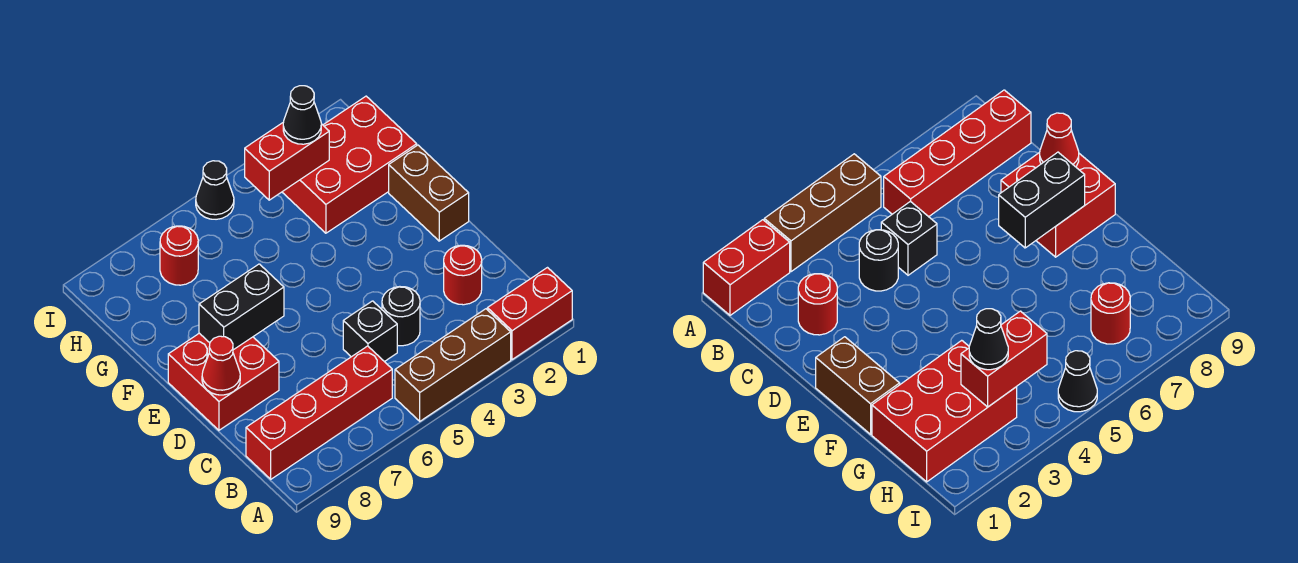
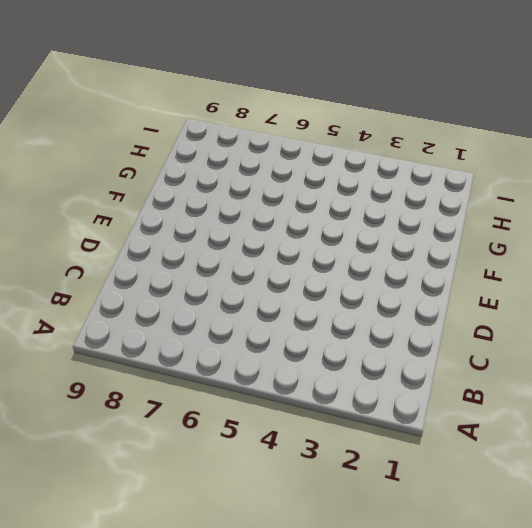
none -> red 1x2 brick [487,268,572,360]
none -> brown 1x3 brick [395,309,511,421]
none -> red 1x4 brick [246,346,392,479]

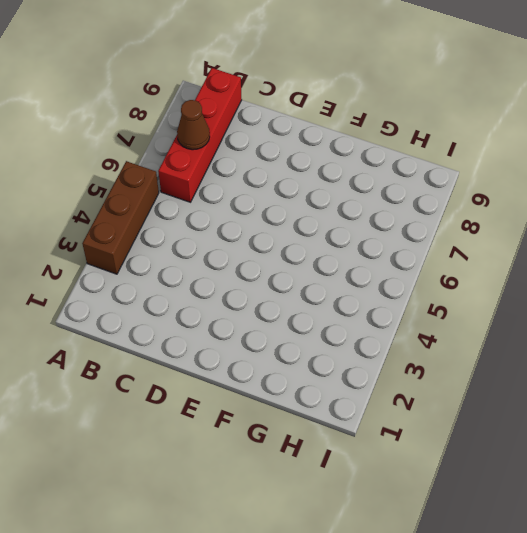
brown 1x1 cone [177,100,210,150] -> none
none -> red 1x2 brick [487,268,572,360]
none -> red 1x1 round brick [444,245,482,305]
none -> black 1x1 round brick [382,287,420,346]

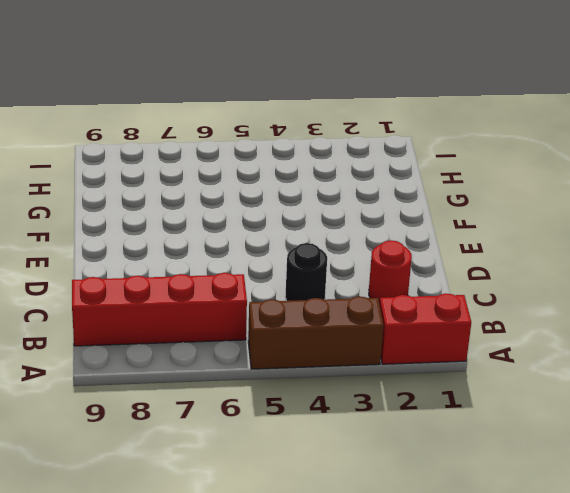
none -> black 1x1 brick [343,301,397,362]
none -> red 2x2 brick [168,333,279,430]
none -> brown 1x2 brick [389,145,469,241]

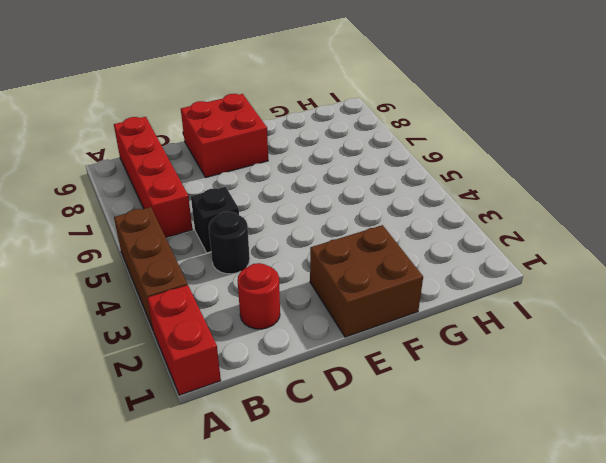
brown 2x2 brick [310,225,423,337] -> brown 1x2 brick [389,145,469,241]
none -> red 2x3 brick [282,96,417,233]
none -> red 1x1 round brick [160,226,198,285]
none -> black 1x1 cone [196,161,234,219]

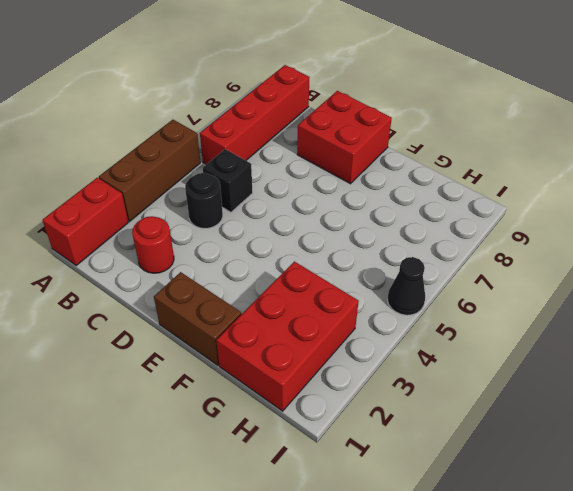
none -> red 1x1 round brick [160,226,198,285]
none -> red 1x1 cone [202,336,240,395]
none -> black 1x2 brick [199,264,284,350]

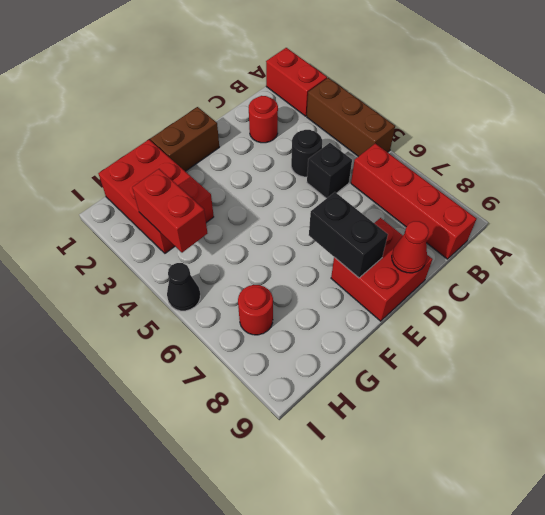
none -> black 1x1 cone [283,86,321,144]

